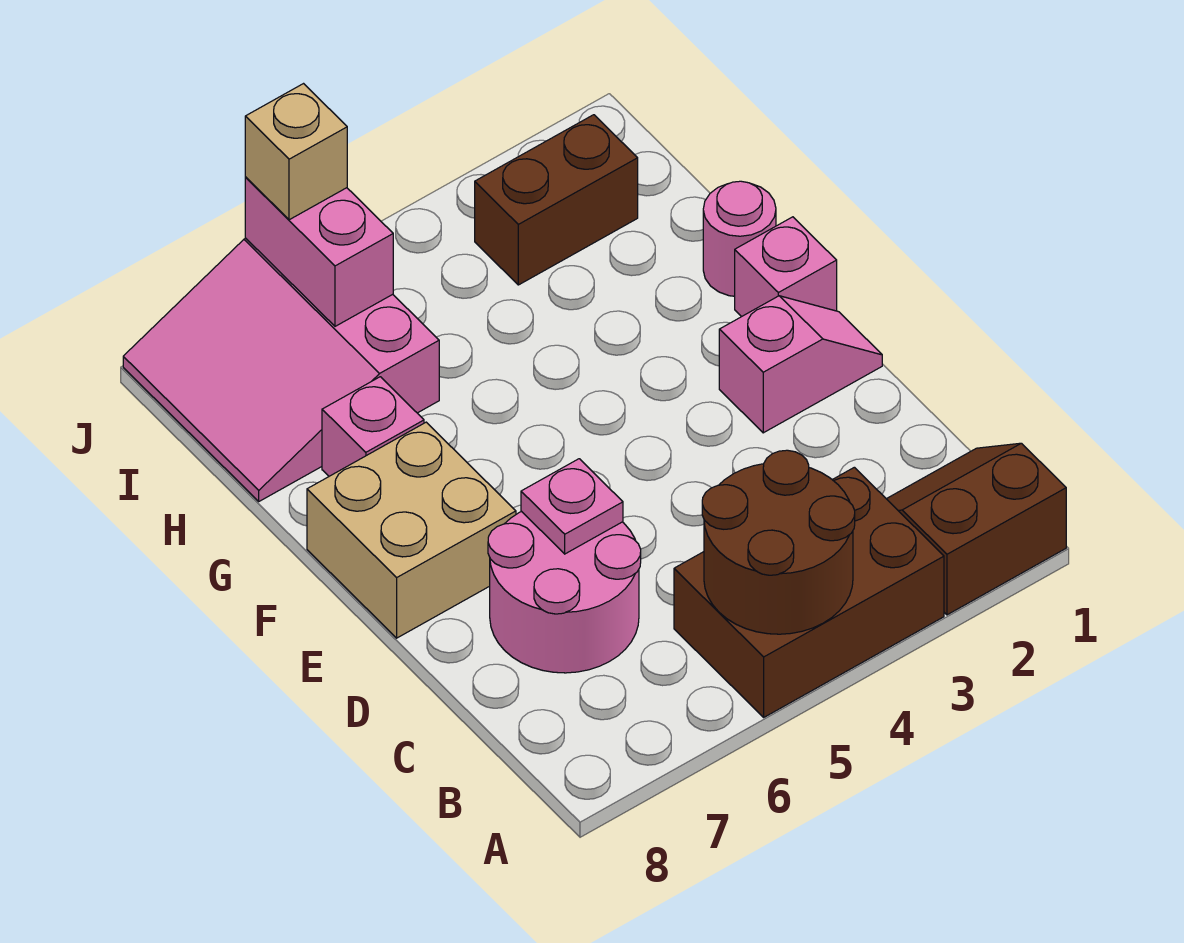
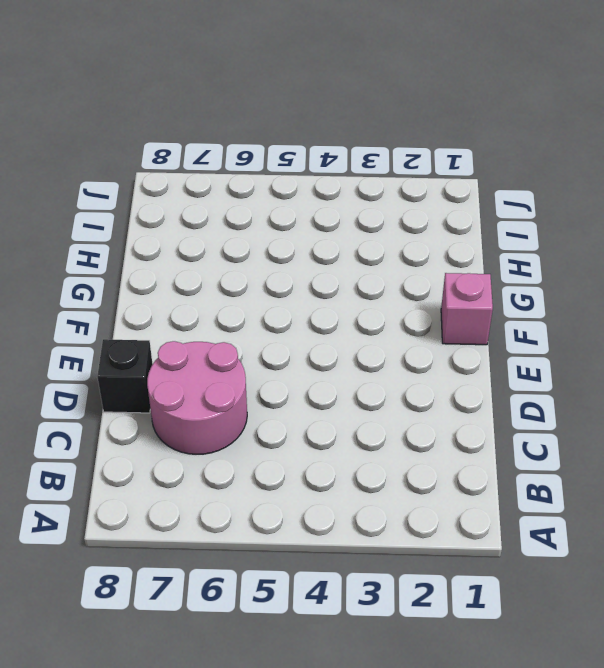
black 1x1 brick [97,339,153,413] -> none
none -> brown 2x2 slope [887,443,1066,615]
none -> brown 2x3 brick [674,467,944,717]
none -> pink 1x2 slope [719,296,882,433]

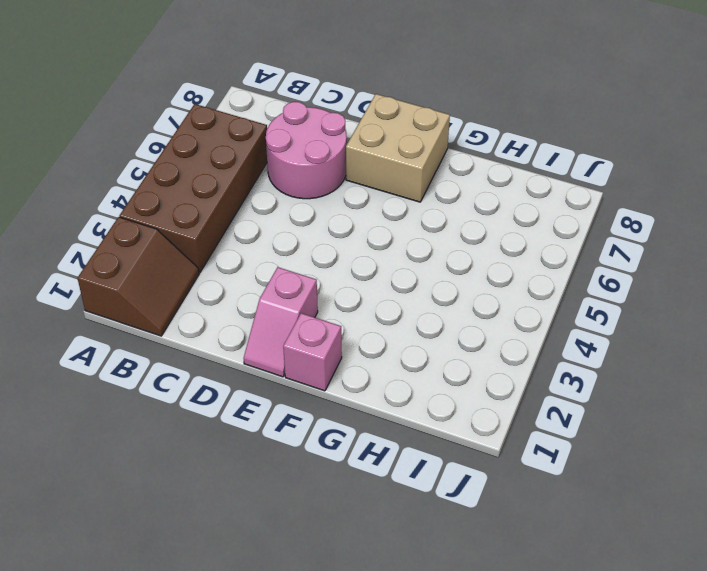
brown 2x4 brick [120,104,267,272] -> brown 2x3 brick [674,467,944,717]
none -> pink 1x1 round brick [703,181,776,296]
none -> pink 1x1 brick [322,377,424,476]
none -> pink 3x3 slope [123,238,439,501]

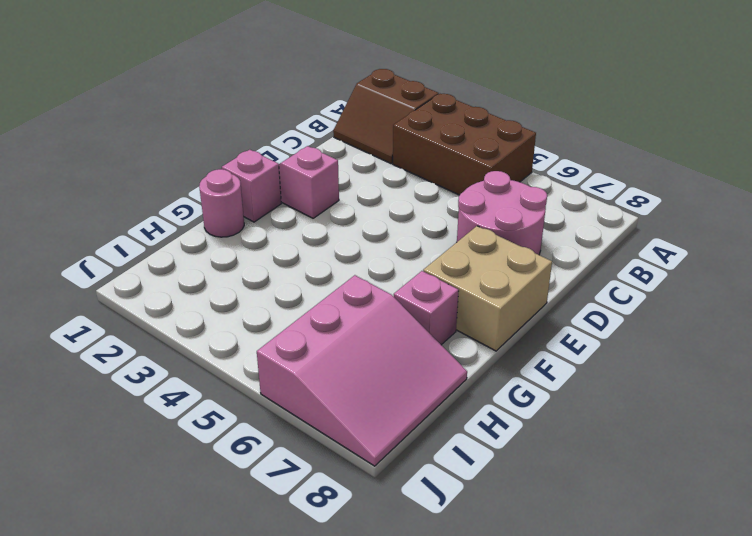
none -> brown 1x2 brick [475,115,638,285]
none -> brown 2x2 round brick [702,450,855,634]
none -> pink 1x1 plate [521,459,623,554]

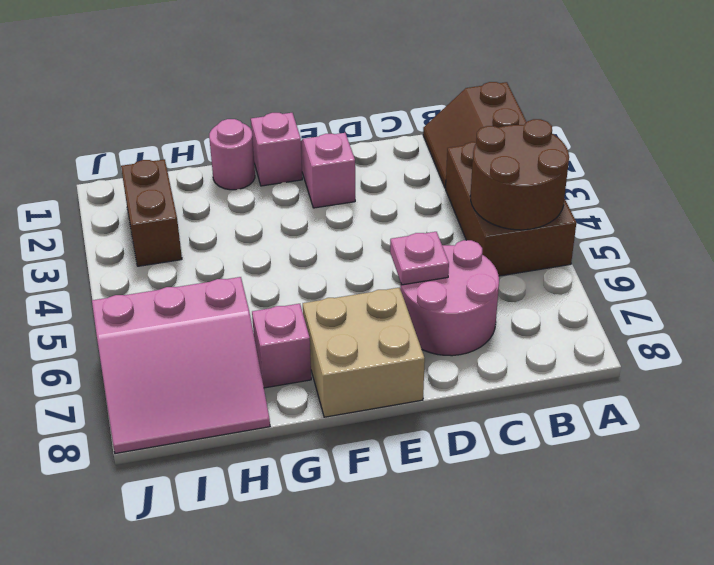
none -> pink 1x2 brick [245,178,393,326]
none -> tan 1x1 brick [245,84,347,220]

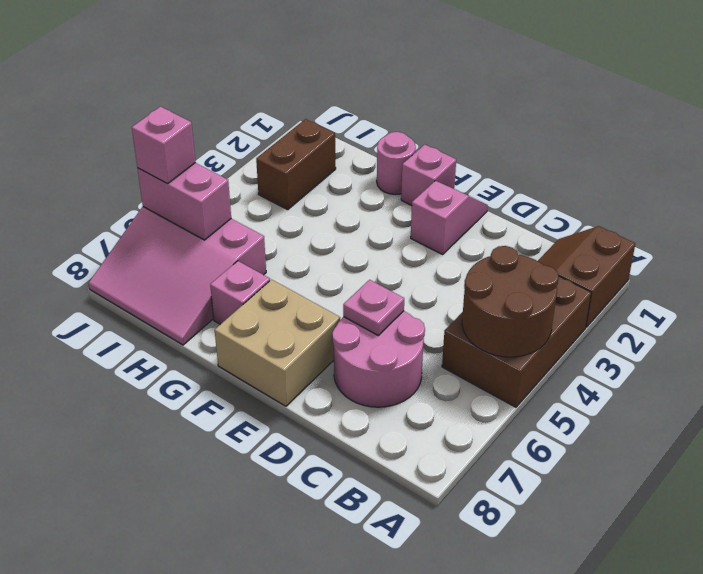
pink 1x1 brick [132,107,195,183] -> tan 1x1 brick [245,84,347,220]

